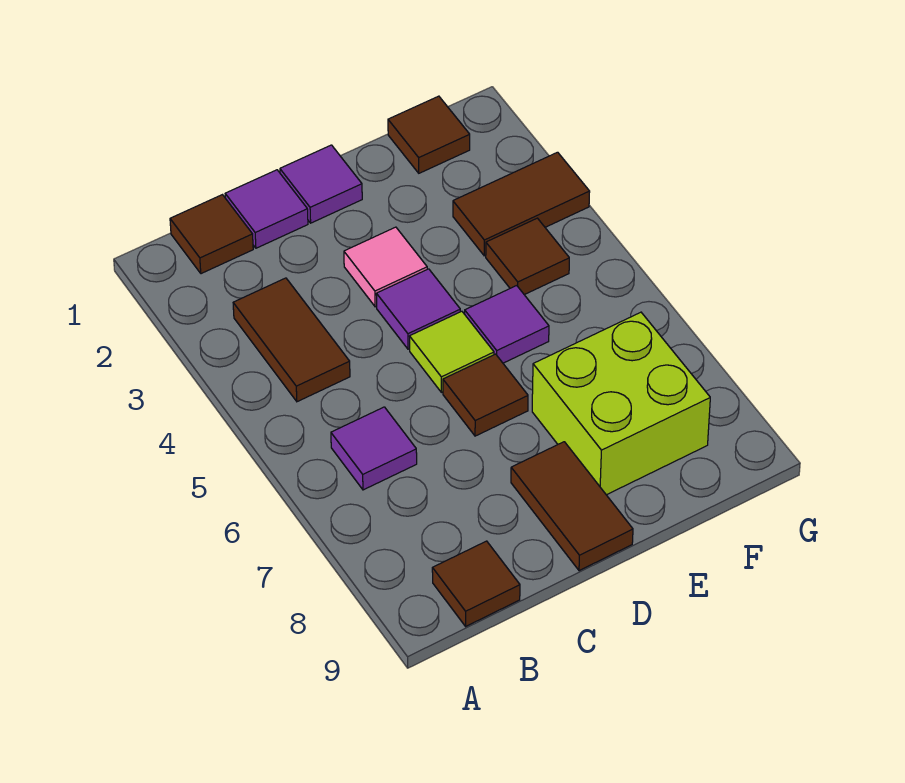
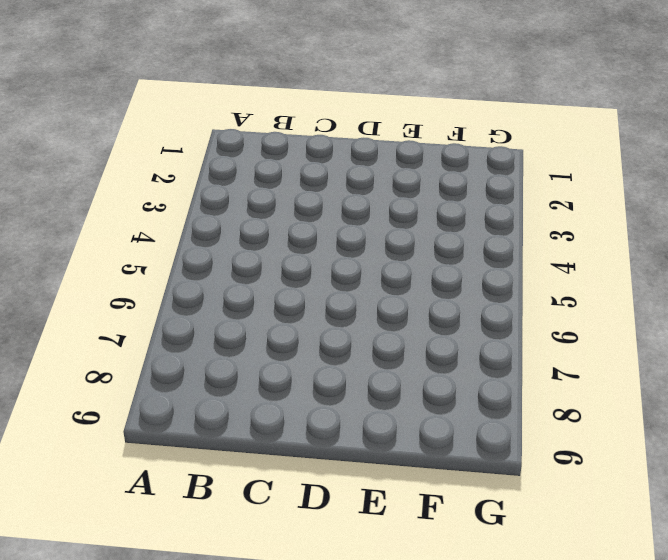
none -> brown 1x1 tile [170,195,253,274]
none -> brown 1x2 tile [233,278,350,402]
none -> purple 1x1 tile [331,407,417,490]

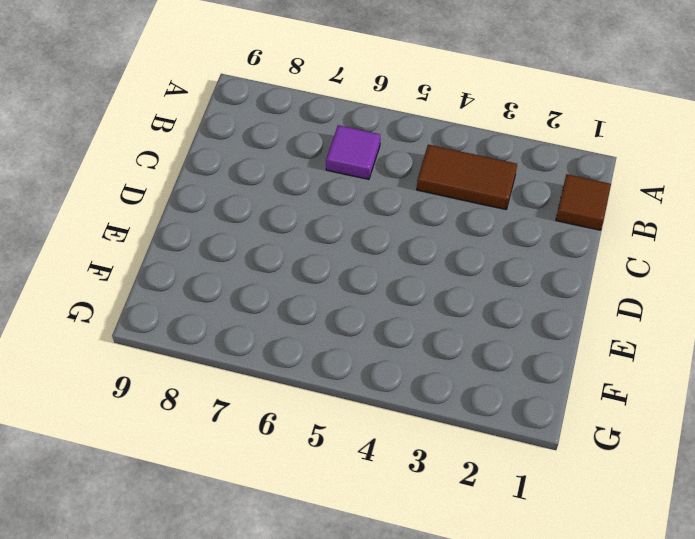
none -> brown 1x1 tile [432,541,520,626]
none -> purple 1x1 tile [225,170,308,248]
none -> purple 1x1 tile [280,145,362,223]

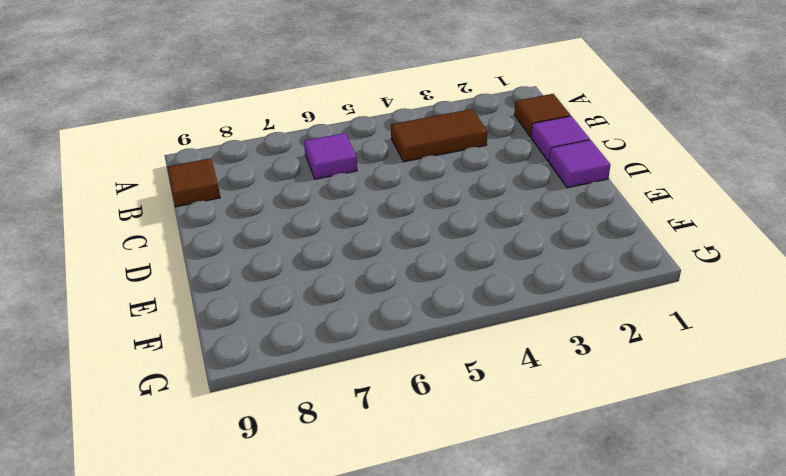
none -> pink 1x1 tile [344,227,427,307]
none -> purple 1x1 tile [376,269,460,349]
none -> lime 1x1 tile [410,311,494,392]

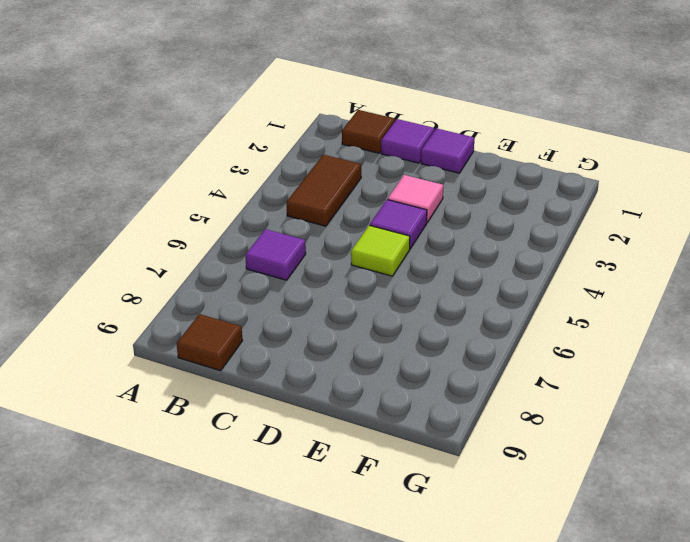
none -> brown 1x1 tile [443,354,528,436]
none -> brown 1x2 tile [511,442,633,571]
none -> purple 1x1 tile [465,286,549,363]

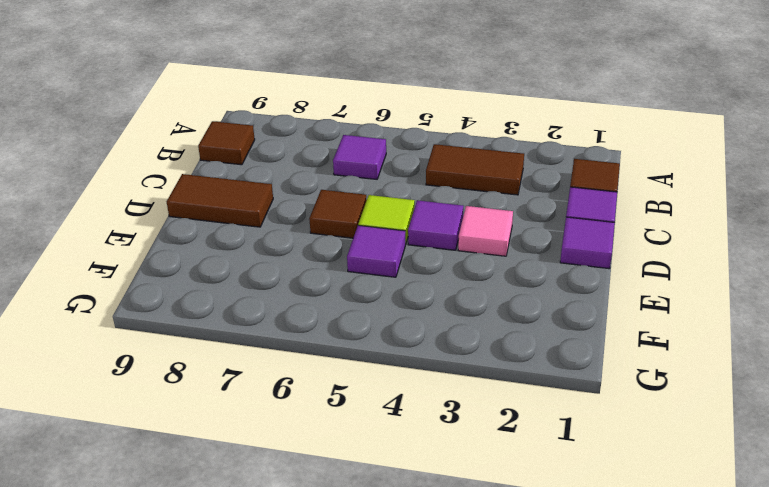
none -> lime 2x2 brick [532,312,710,495]
none -> brown 1x1 tile [388,96,470,173]
none -> brown 1x2 tile [453,152,590,256]

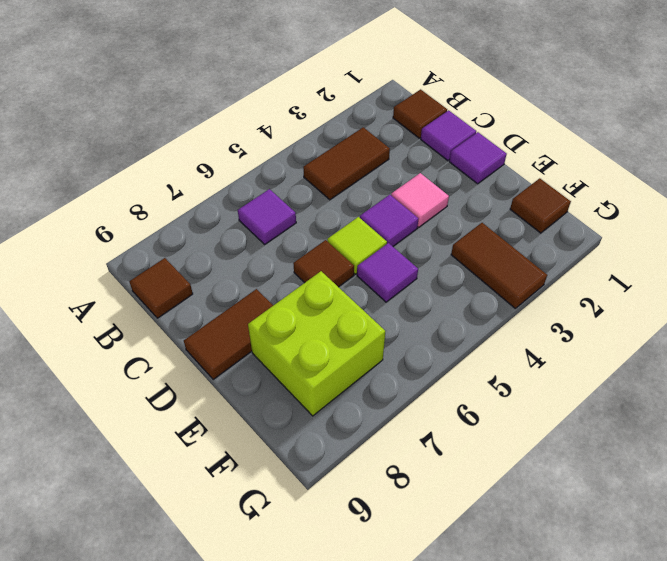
none -> brown 1x1 tile [486,218,569,295]

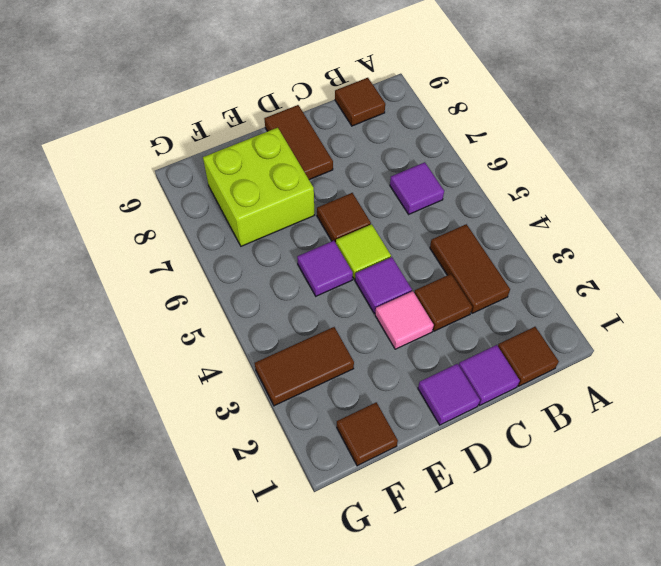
brown 1x1 tile [414,274,472,331] -> brown 1x1 tile moved to [486,218,569,295]

